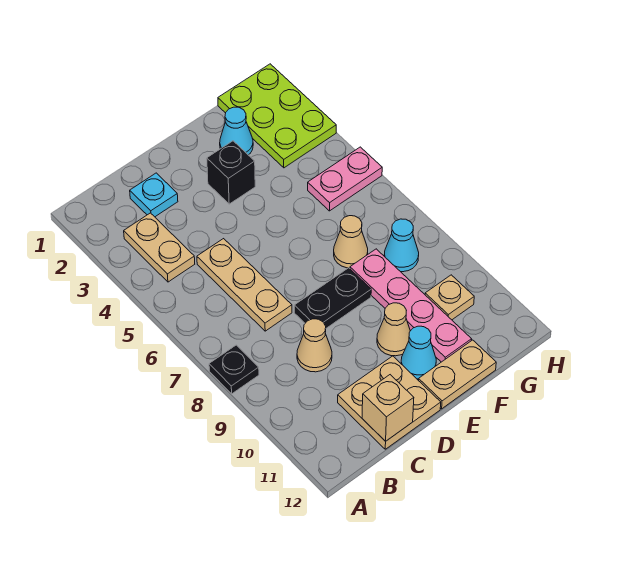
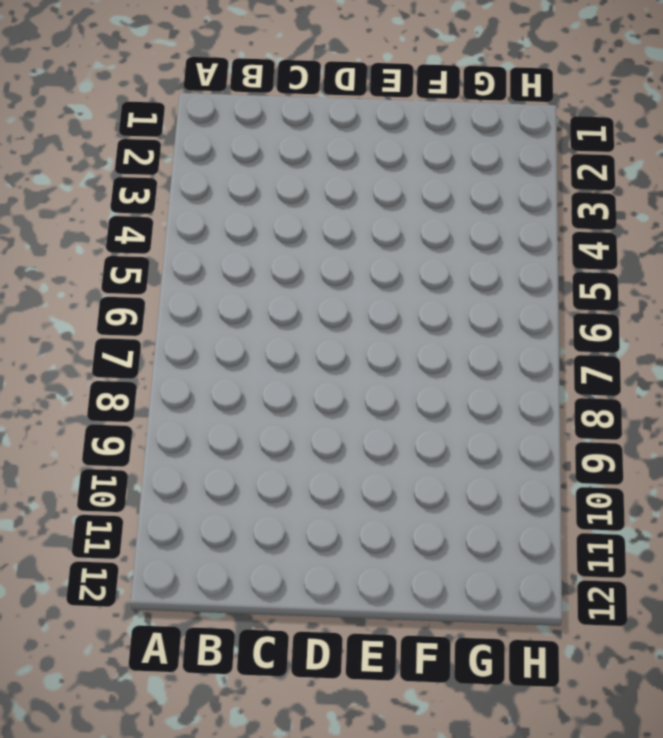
none -> black 1x1 plate [209,345,259,394]
none -> tan 1x2 plate [124,213,195,282]
none -> cyan 1x1 plate [130,173,178,217]

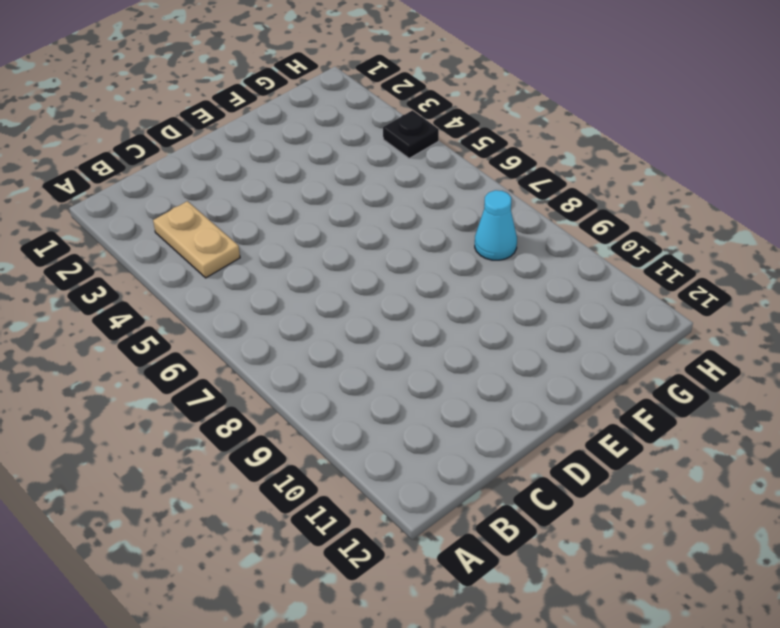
black 1x1 plate [383,110,439,158] -> black 1x1 plate moved to [209,345,259,394]
none -> cyan 1x1 plate [130,173,178,217]
none -> tan 1x3 plate [197,239,292,331]
none -> tan 1x1 cone [297,319,332,372]

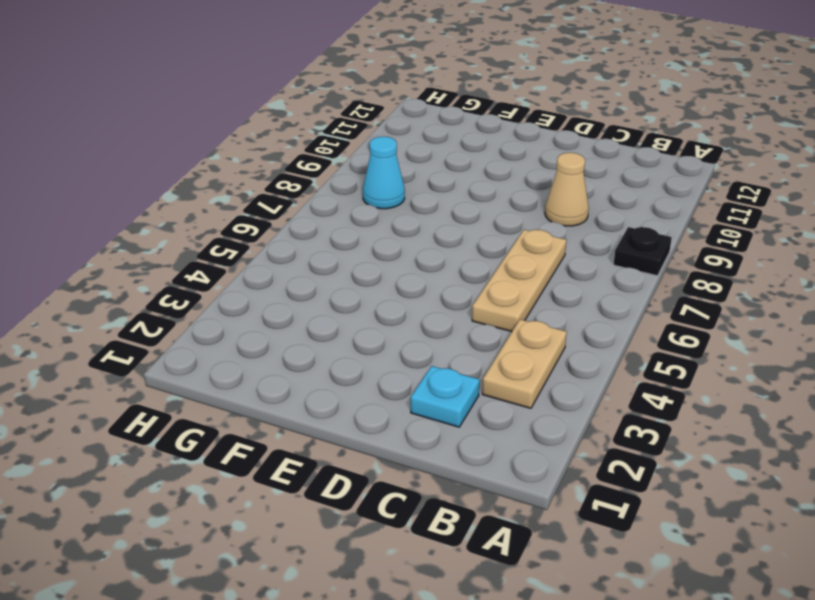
none -> tan 2x2 plate [338,356,441,449]
none -> black 1x2 plate [294,268,371,328]
none -> black 1x1 brick [207,141,255,204]

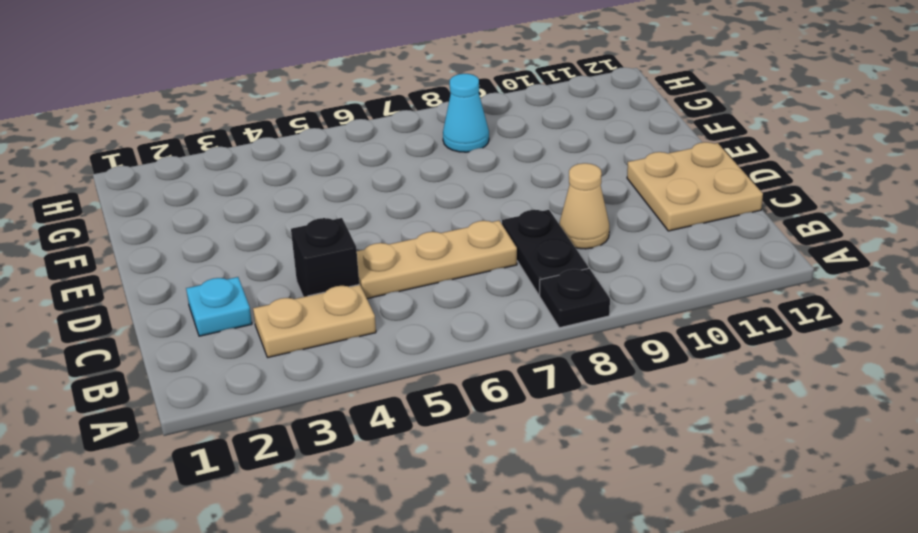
black 1x2 plate [502,210,588,295] -> black 1x2 plate moved to [294,268,371,328]
black 1x1 brick [291,218,359,297] -> black 1x1 brick moved to [207,141,255,204]
none -> tan 1x1 cone [377,303,410,356]
none -> cyan 1x1 cone [401,326,436,379]
none -> tan 1x2 plate [419,340,496,409]

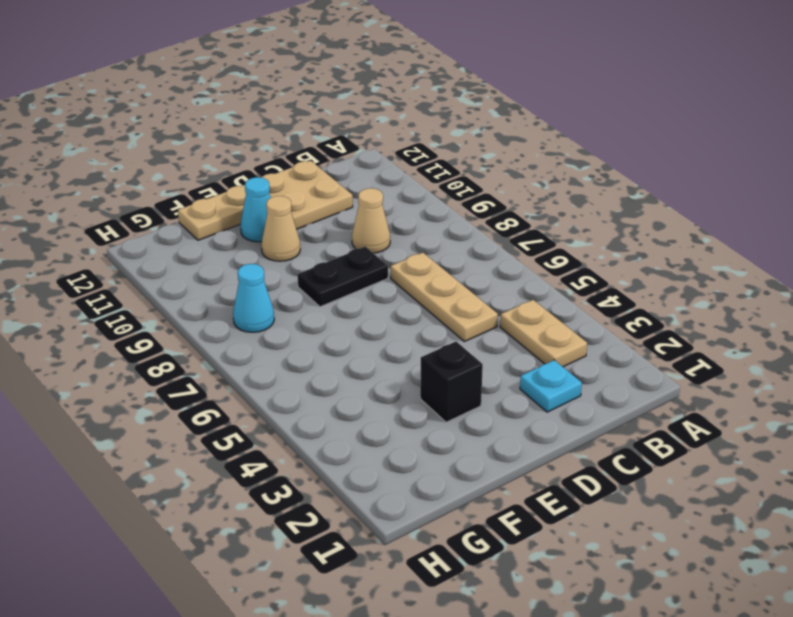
none -> black 1x1 plate [209,345,259,394]
none -> cyan 1x1 cone [220,107,253,155]
none -> tan 1x1 cone [334,216,368,268]

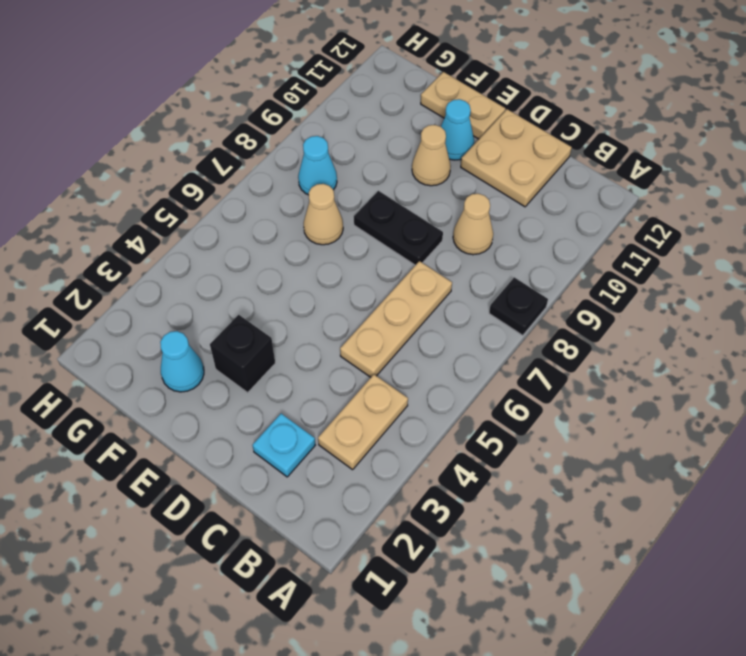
none -> pink 1x4 plate [350,249,472,362]
none -> lime 2x3 plate [218,64,336,168]
none -> pink 1x2 plate [308,147,382,211]

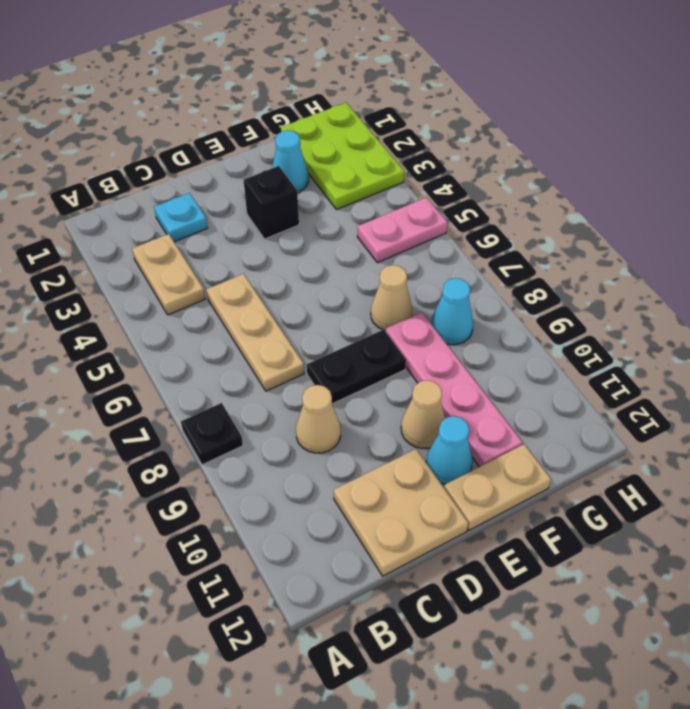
none -> tan 1x1 plate [425,275,474,320]
none -> tan 1x1 brick [362,375,414,441]

